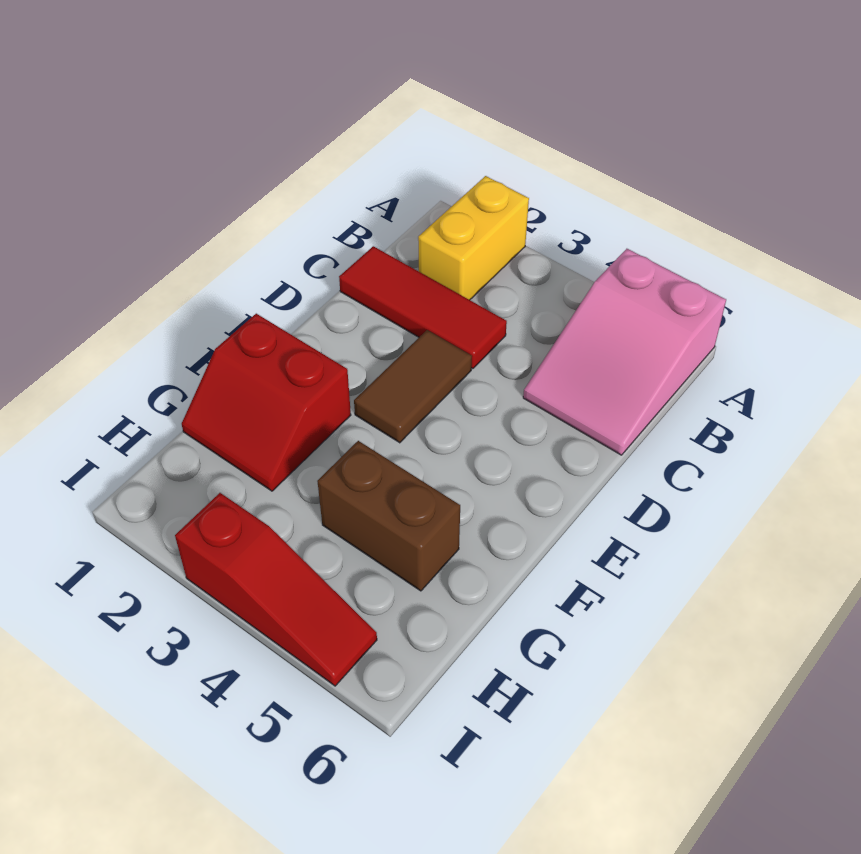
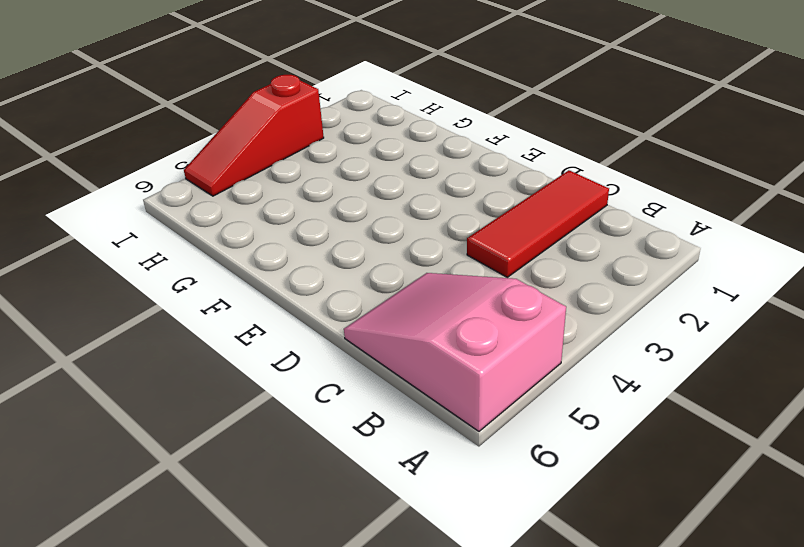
none -> yellow 1x2 brick [418,176,529,300]
none -> brown 1x2 tile [354,330,472,443]

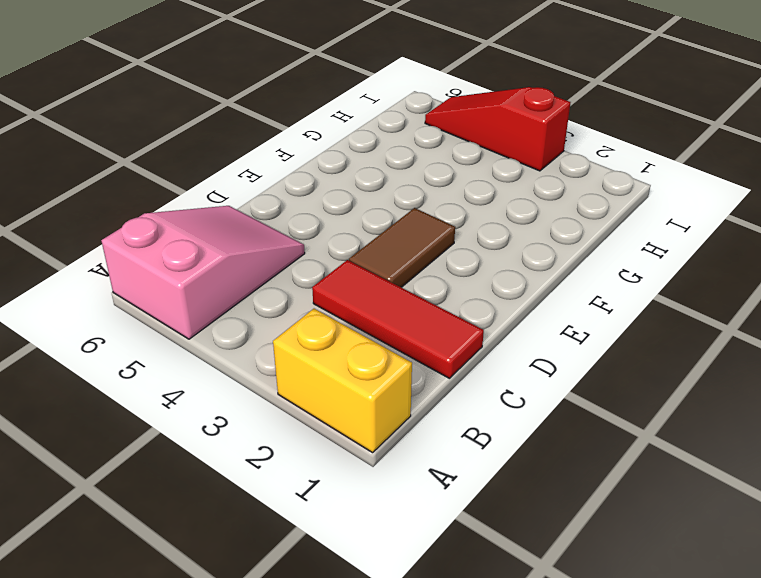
yellow 1x2 brick [273,309,412,453] -> yellow 1x2 brick turned to [418,176,529,300]
none -> red 2x2 slope [182,314,351,491]
none -> brown 1x2 brick [317,441,460,591]

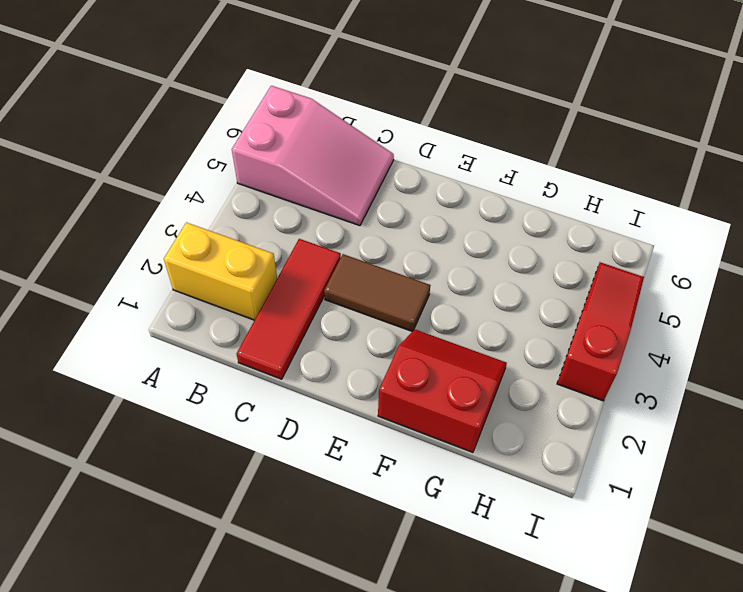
red 2x2 slope [378,330,507,452] -> red 2x2 slope turned to [182,314,351,491]
none -> brown 1x2 brick [317,441,460,591]

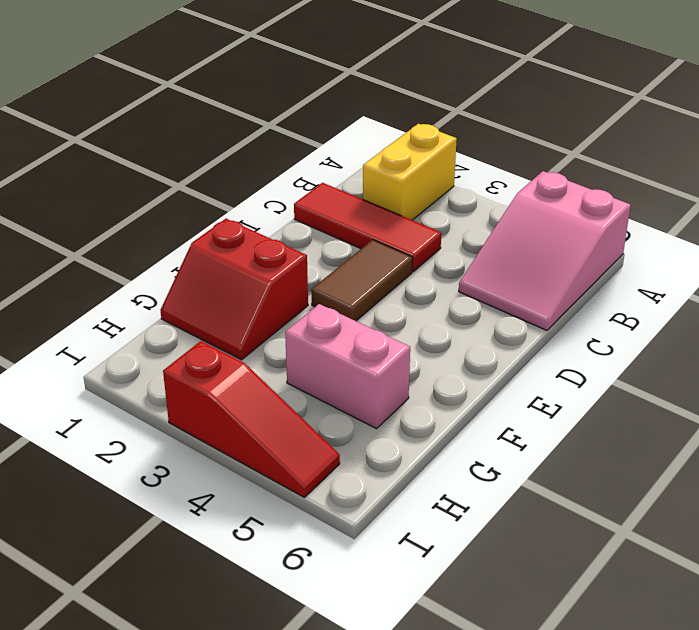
pink 1x2 brick [285,304,410,429] -> brown 1x2 brick [317,441,460,591]

